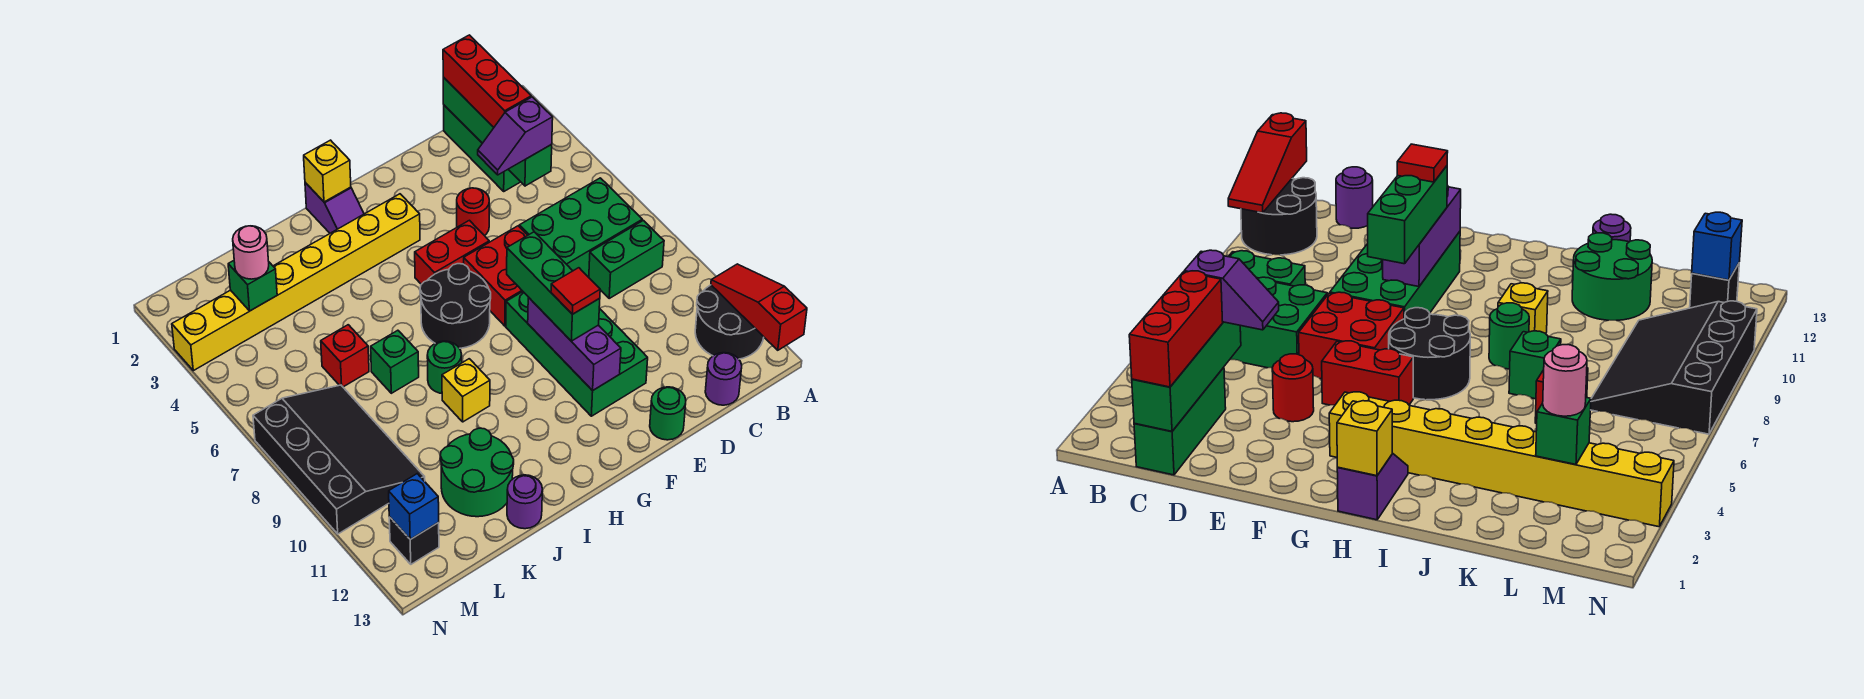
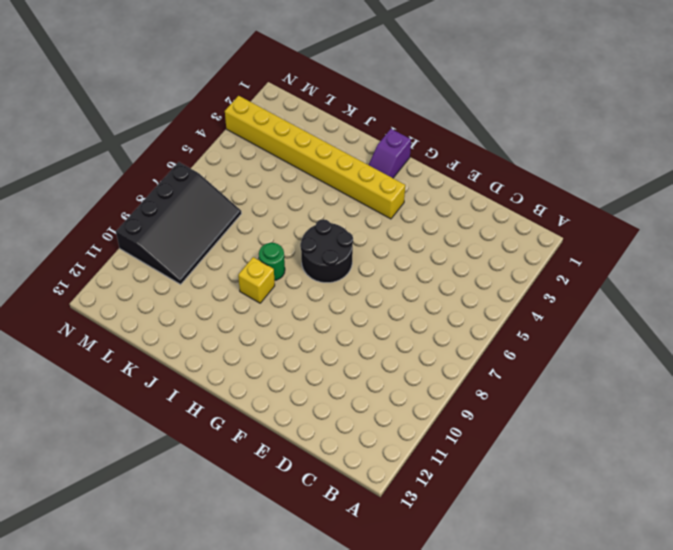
none -> black 2x2 round brick [695,285,764,359]
none -> green 2x3 brick [519,178,642,277]
none -> green 1x2 brick [589,220,664,298]
none -> green 1x3 brick [444,105,520,191]

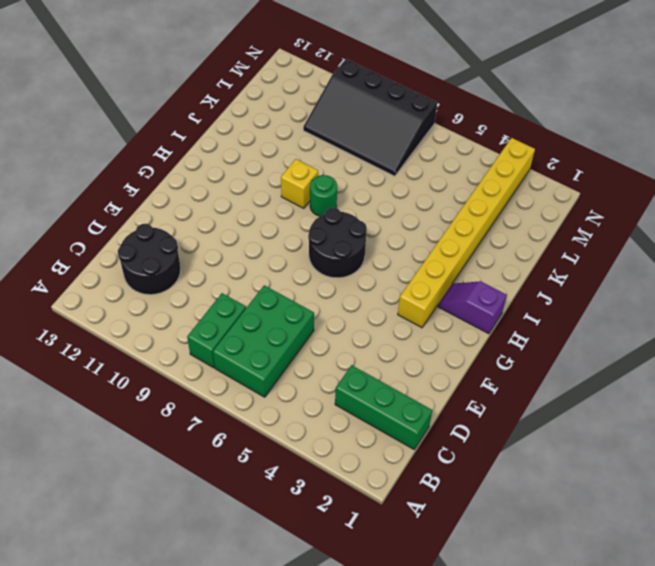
black 2x2 round brick [118,224,181,295] -> black 2x2 round brick moved to [695,285,764,359]
none -> purple 1x1 round brick [705,353,742,405]
none -> red 1x1 round brick [457,188,489,236]
none -> red 2x2 brick [464,226,528,326]
none -> green 2x4 brick [506,292,648,416]

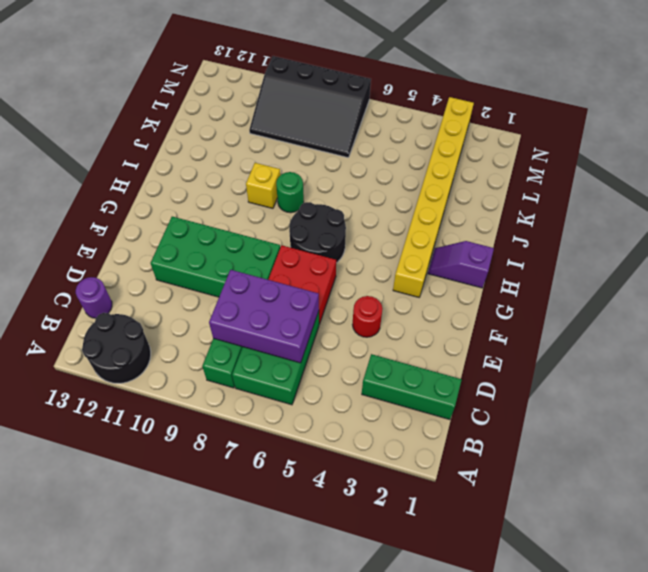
purple 2x3 brick [209,270,319,363] -> none
none -> green 1x1 round brick [650,387,686,440]
none -> red 1x2 brick [415,220,489,284]
none -> green 1x1 brick [371,330,419,393]
none -> green 2x2 round brick [440,428,514,517]

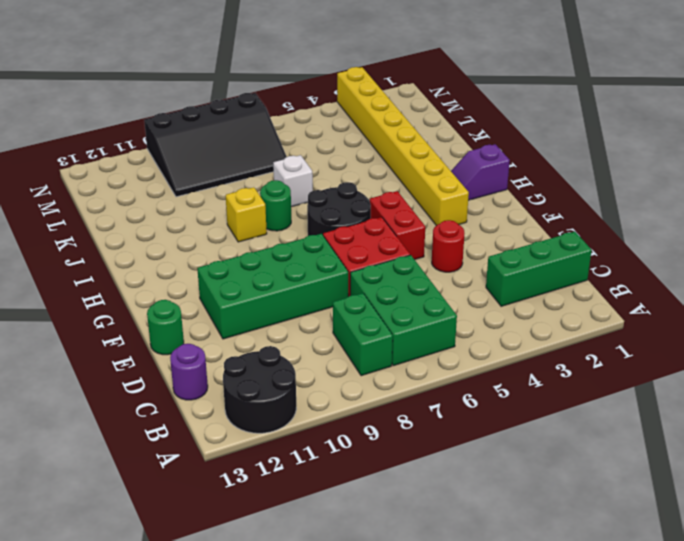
white 1x1 brick [273,155,313,207] -> green 1x1 brick [371,330,419,393]
none -> green 2x2 round brick [440,428,514,517]
none -> purple 1x1 round brick [507,475,542,529]
none -> red 1x1 brick [321,325,369,387]
none -> black 1x1 brick [389,517,439,564]

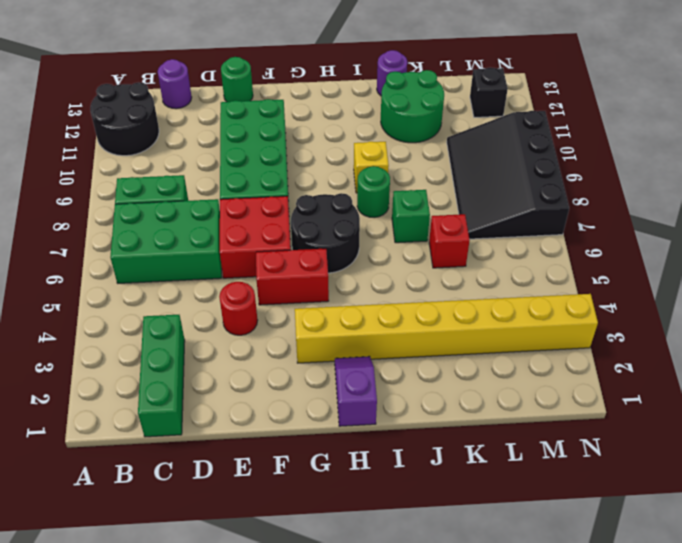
none -> red 1x3 slope [711,264,807,350]
none -> green 1x4 brick [443,77,552,186]
none -> purple 1x3 brick [528,297,621,391]
none -> yellow 1x1 brick [304,140,351,202]

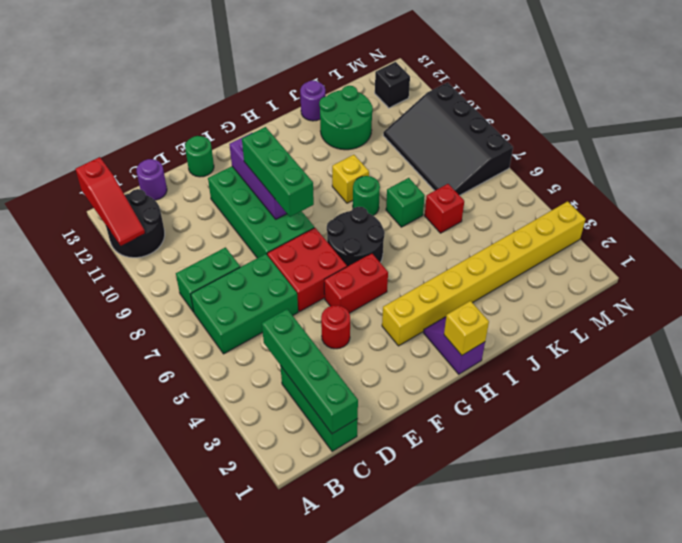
none -> green 1x1 brick [228,261,277,311]
none -> blue 1x1 brick [389,474,439,539]
none -> red 1x3 brick [443,35,531,127]
none -> purple 1x2 slope [478,97,553,175]

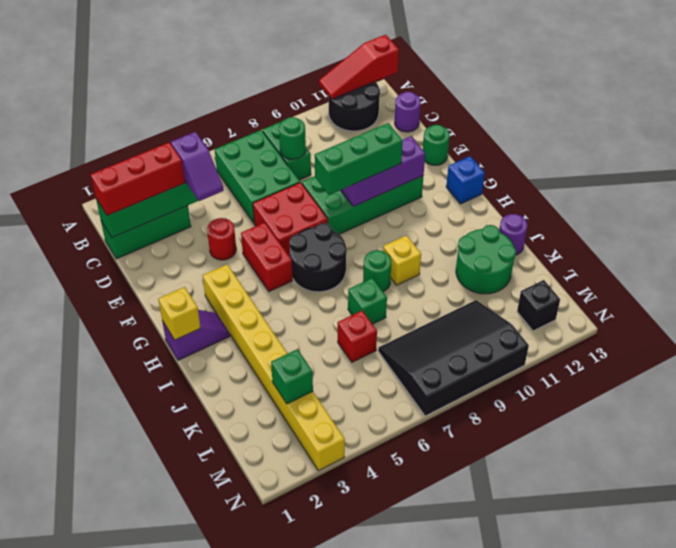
green 1x1 round brick [279,117,306,159] -> none
blue 1x1 brick [446,156,485,204] -> blue 1x1 brick moved to [389,474,439,539]
none -> pink 1x1 round brick [233,226,269,279]
none -> red 1x1 tile [551,268,600,314]

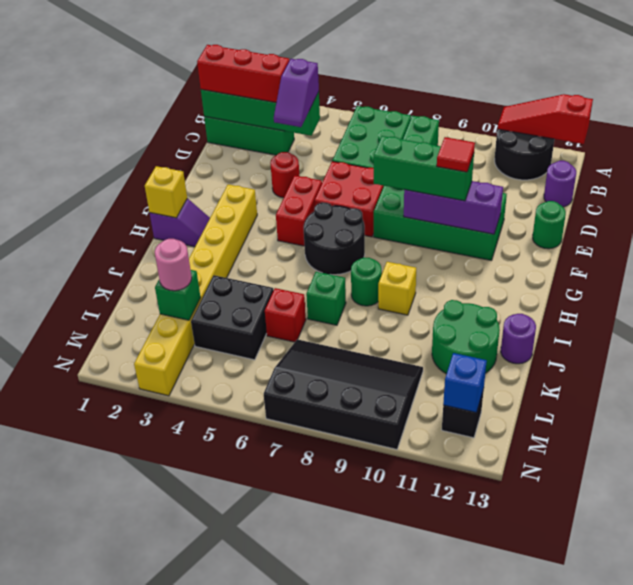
black 2x2 brick [191,275,274,360] -> none

